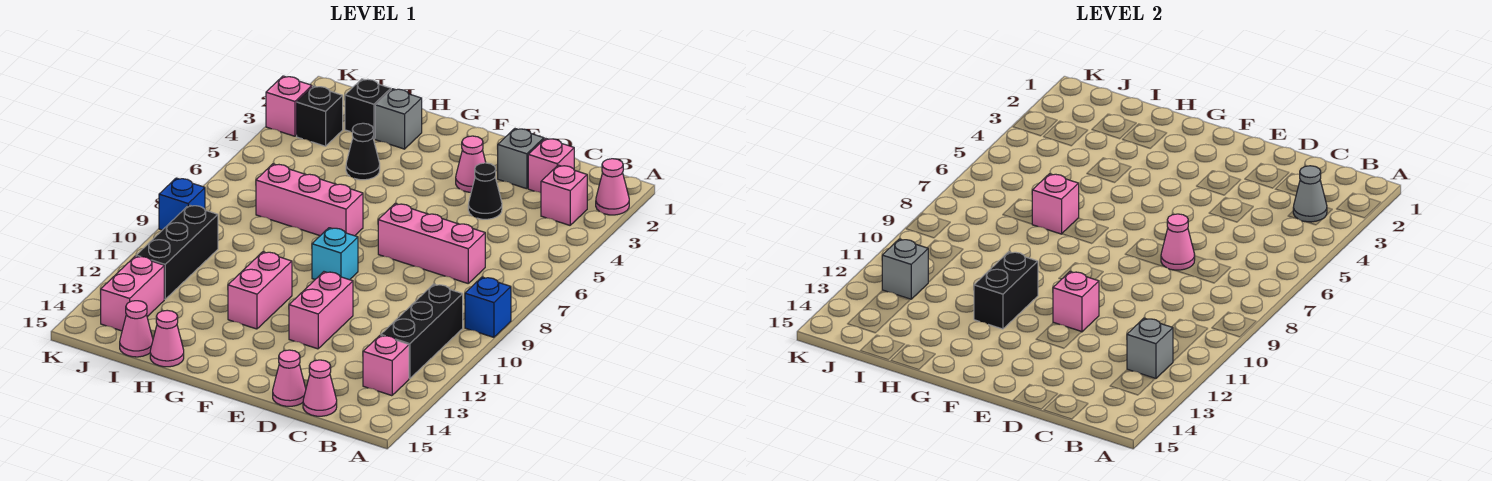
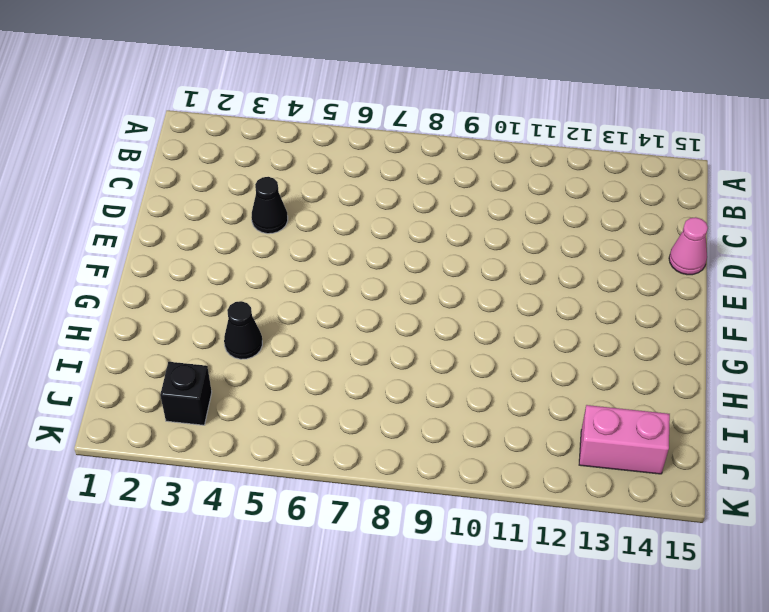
none -> pink 1x1 cone [596,159,629,215]
none -> blue 1x1 brick [465,277,511,337]
none -> pink 1x1 brick [541,165,587,225]
none -> black 1x3 brick [381,284,463,379]

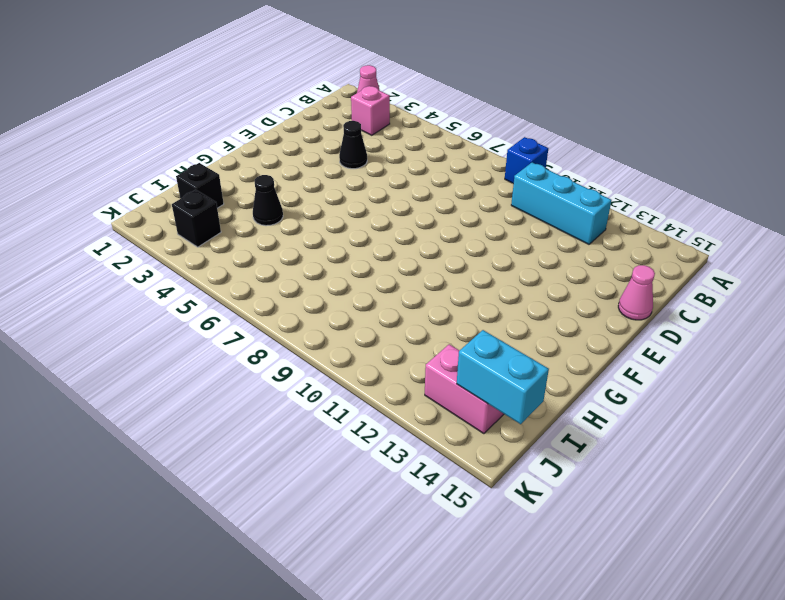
cyan 1x3 brick [511,163,612,244] -> black 1x3 brick [381,284,463,379]
cyan 1x2 brick [457,330,549,424] -> none
none -> pink 1x1 brick [363,335,409,396]
none -> pink 1x1 brick [528,138,574,193]
none -> pink 1x3 brick [378,203,485,283]
none -> pink 1x1 cone [303,360,337,416]

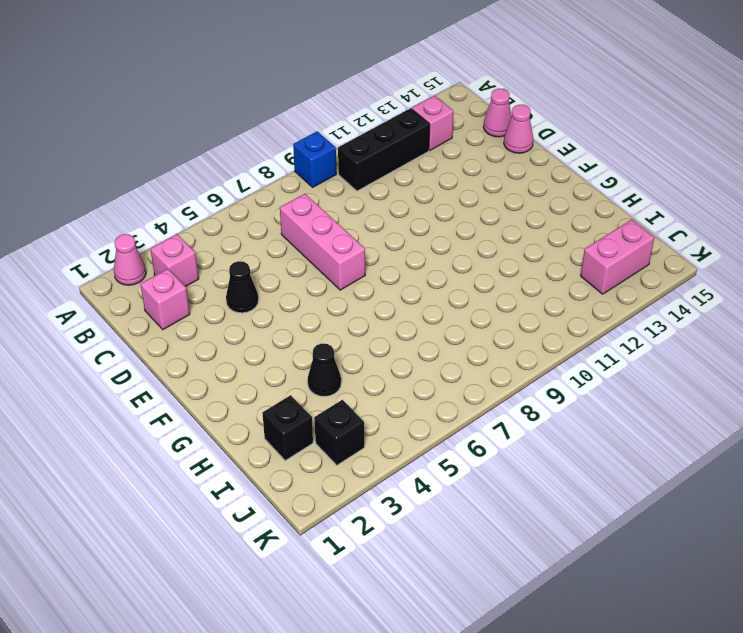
none -> grey 1x1 brick [498,129,544,189]
none -> pink 1x1 cone [456,136,486,192]
none -> pink 1x2 brick [289,272,353,349]
none -> cyan 1x1 brick [312,228,358,280]

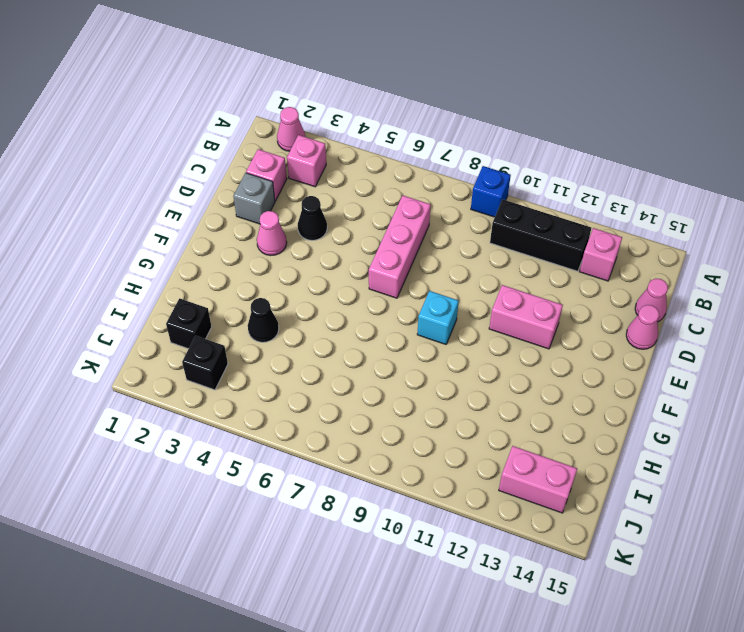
none -> pink 1x3 brick [256,164,363,236]
none -> pink 1x2 brick [228,252,292,329]
none -> grey 1x1 brick [375,89,422,149]
none -> pink 1x1 cone [150,310,184,367]

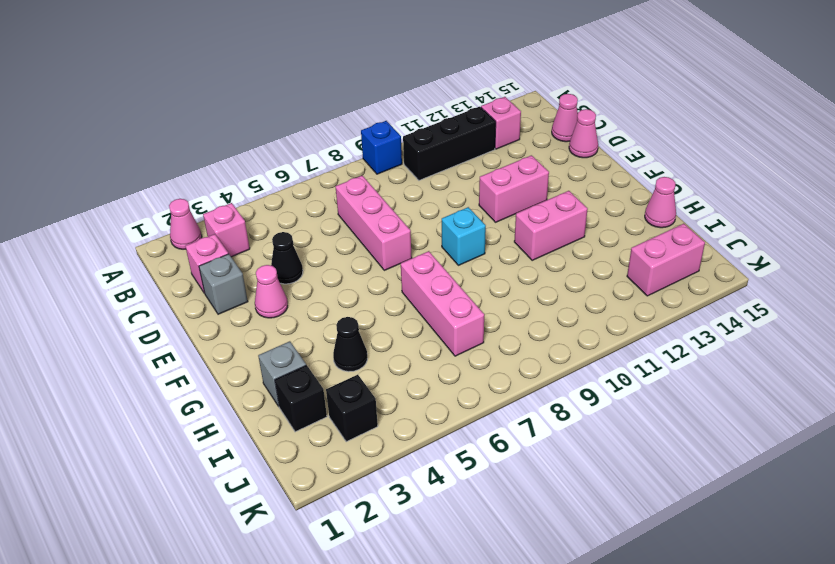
none -> pink 1x1 cone [120,301,153,357]
none -> black 1x3 brick [136,205,218,299]
none -> pink 1x1 brick [266,76,312,136]
none -> blue 1x1 brick [159,178,205,230]

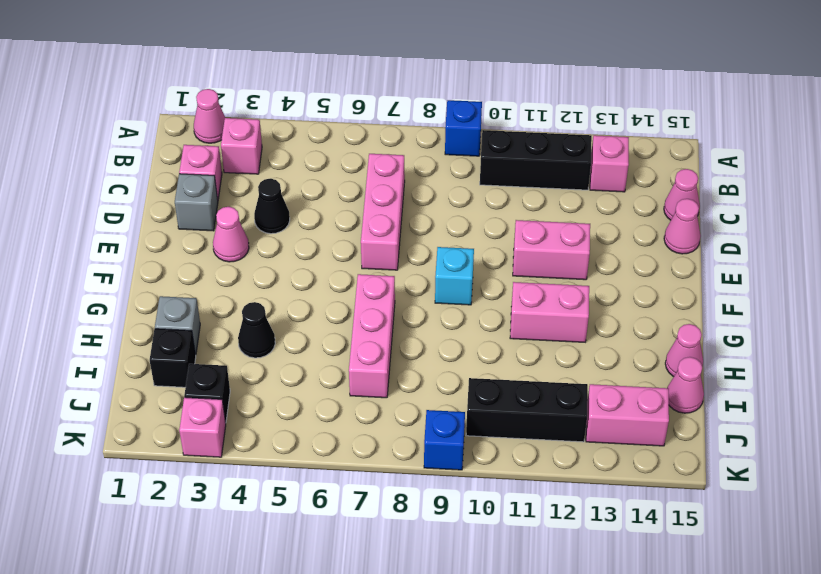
none -> grey 1x1 cone [1293,166,1327,222]
none -> grey 1x1 brick [1127,318,1173,379]
none -> pink 1x1 cone [1161,214,1195,270]
none -> pink 1x1 brick [1053,272,1099,332]

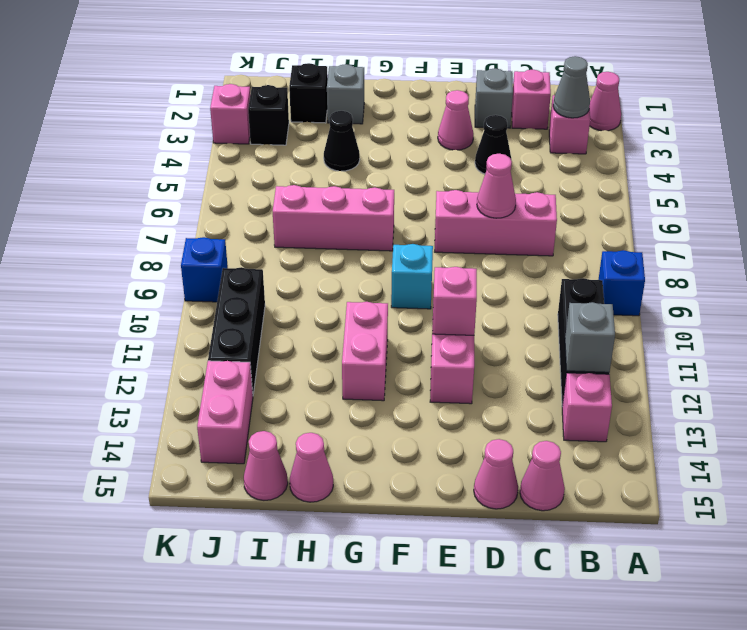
none -> black 1x2 brick [974,252,1038,329]
none -> pink 1x1 brick [1032,174,1079,234]
none -> grey 1x1 brick [882,239,928,299]

